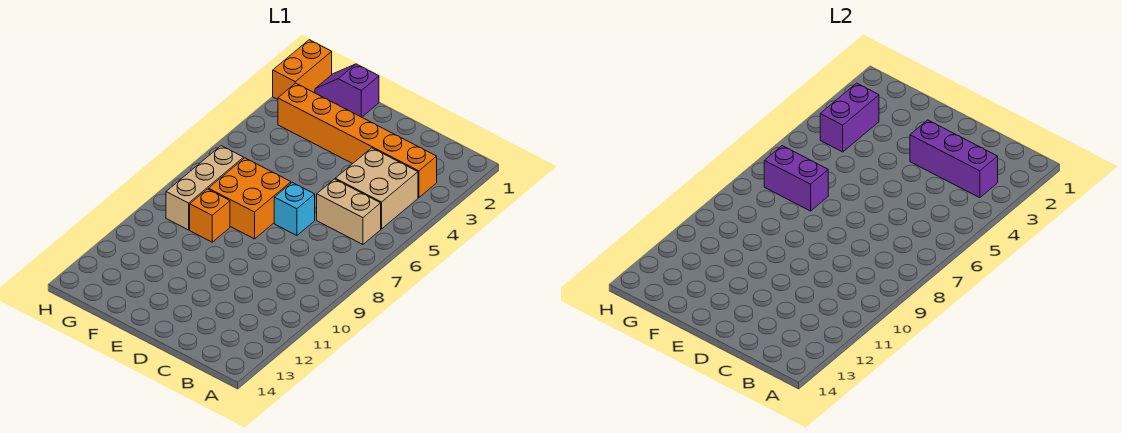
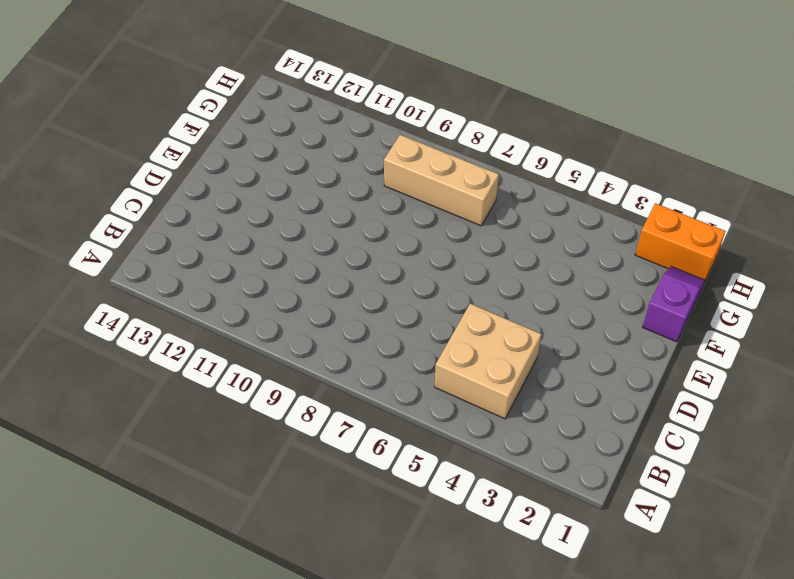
none -> orange 1x6 brick [278,83,437,198]
none -> tan 1x2 brick [317,179,381,244]
none -> cyan 1x1 brick [274,182,315,236]

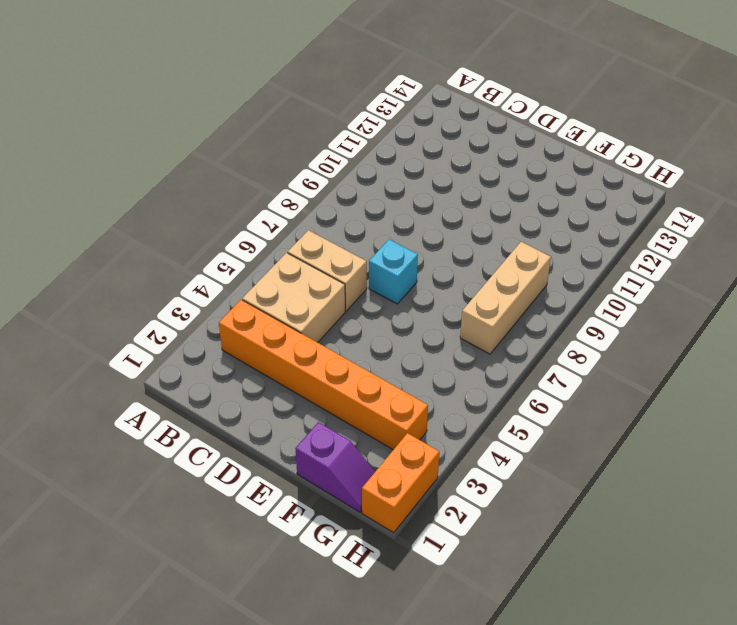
none -> orange 2x2 brick [208,158,291,239]
none -> orange 1x1 brick [190,189,230,242]
none -> purple 1x3 brick [910,120,998,198]

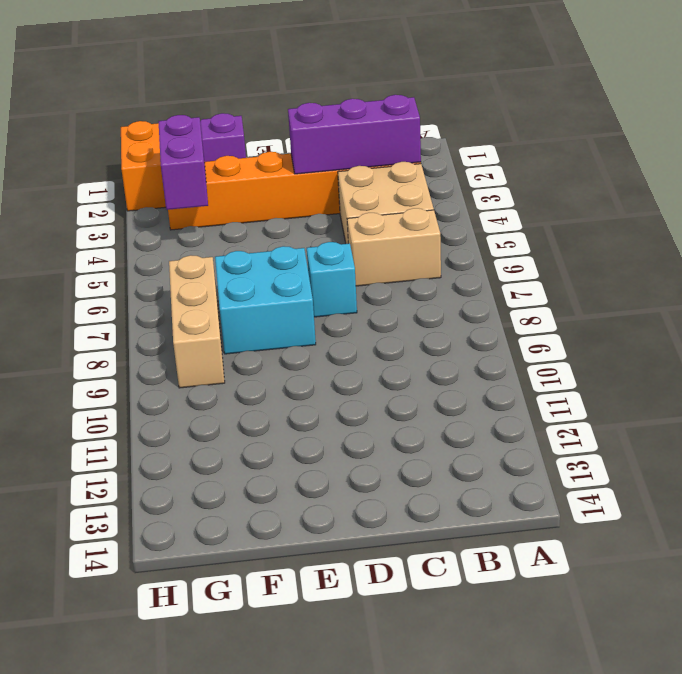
cyan 2x2 brick [215,246,316,354] -> orange 2x2 brick [208,158,291,239]
none -> orange 1x1 brick [190,189,230,242]
none -> purple 1x2 brick [764,146,828,211]

